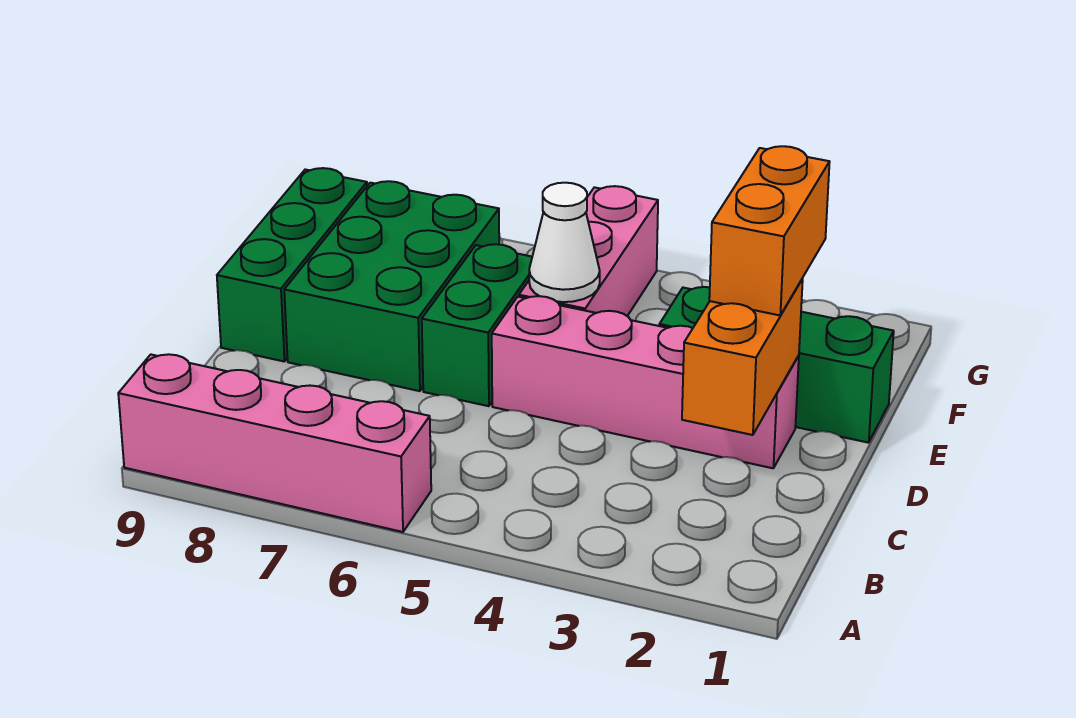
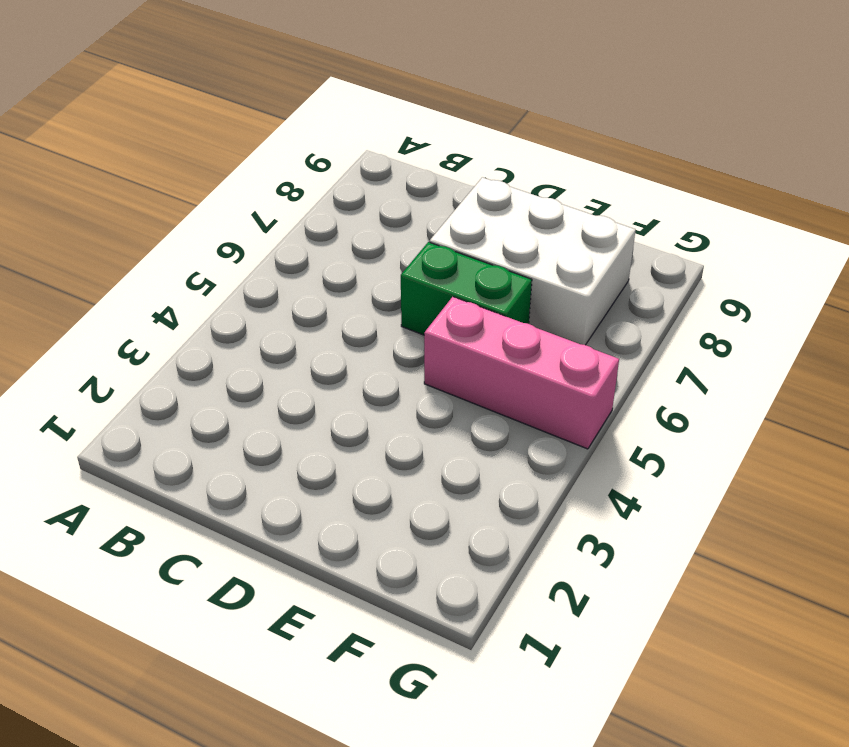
white 2x3 brick [430,177,636,345] -> green 2x3 brick [284,181,499,391]
none -> pink 1x4 brick [118,354,431,532]
none -> pink 1x4 brick [492,296,799,468]

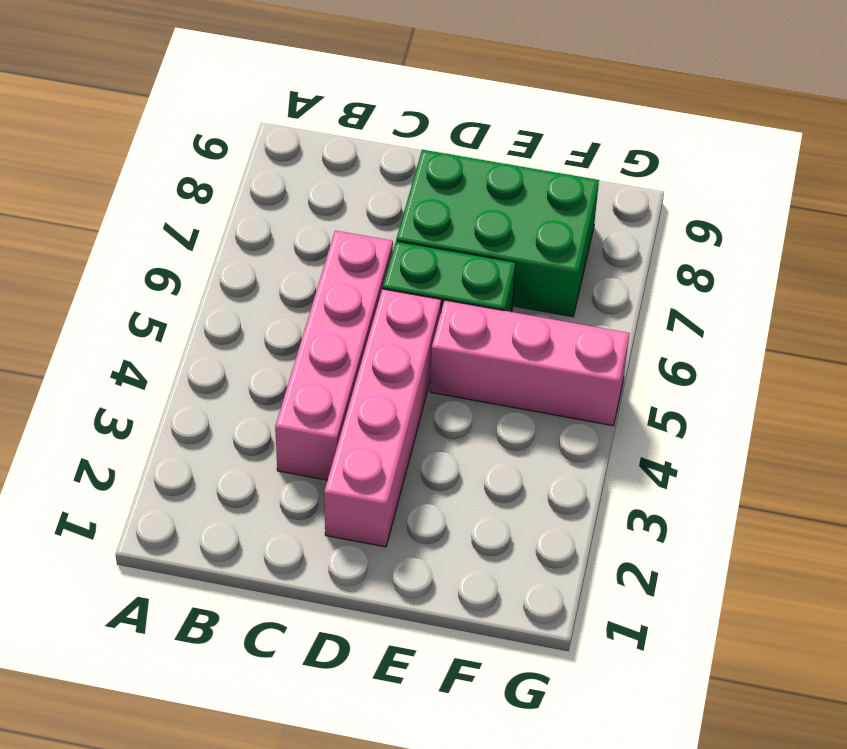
pink 1x4 brick [275,231,393,480] -> pink 1x4 brick moved to [118,354,431,532]
none -> green 1x3 brick [217,168,367,361]
none -> green 1x3 brick [659,287,894,443]

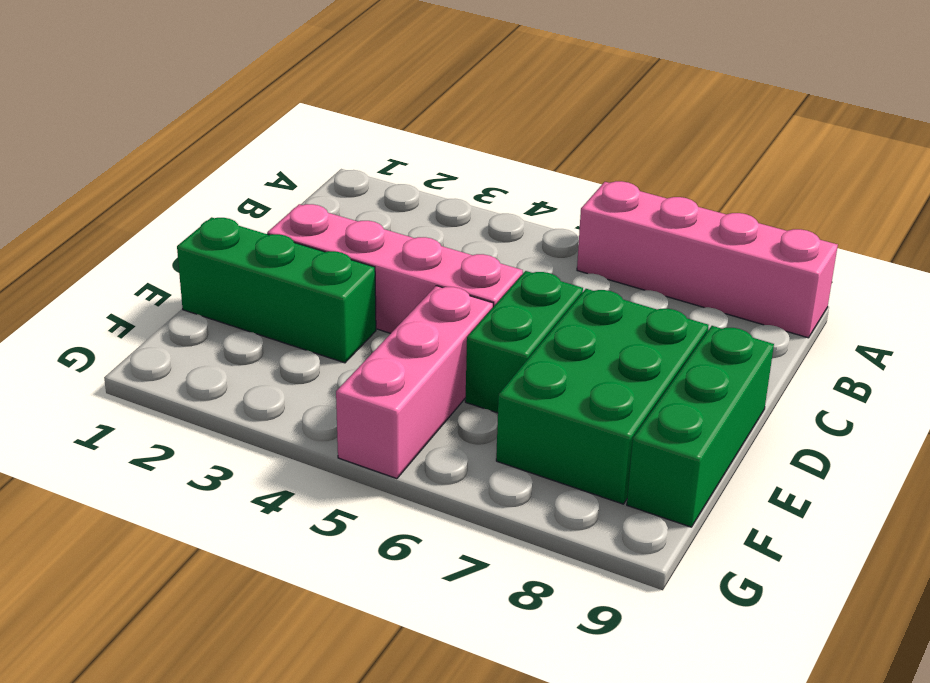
none -> orange 1x2 brick [682,279,803,435]
none -> white 1x1 cone [529,183,600,302]

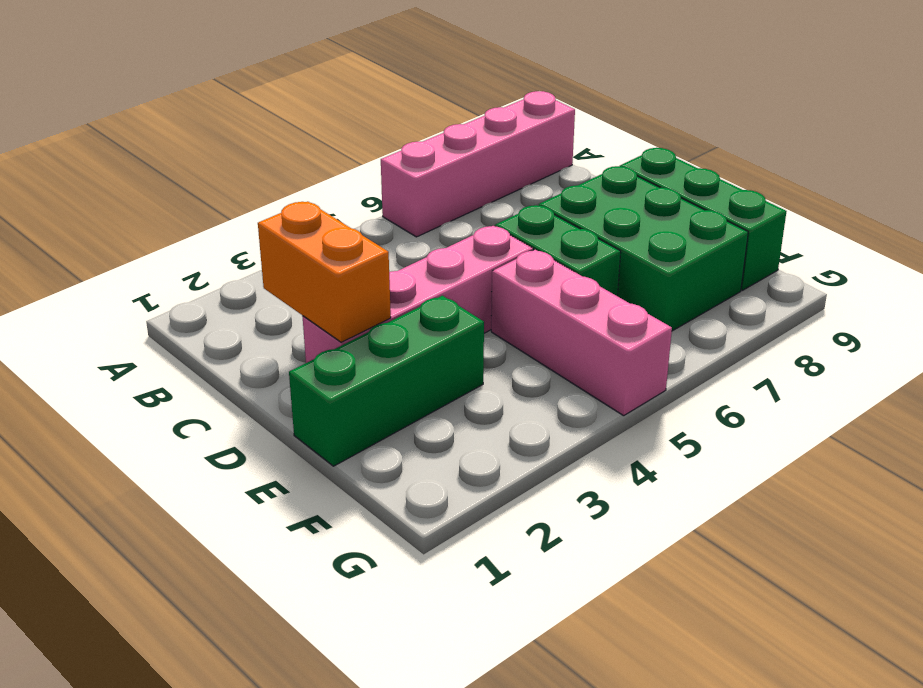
none -> white 1x1 cone [529,183,600,302]
none -> orange 1x2 brick [709,146,830,315]

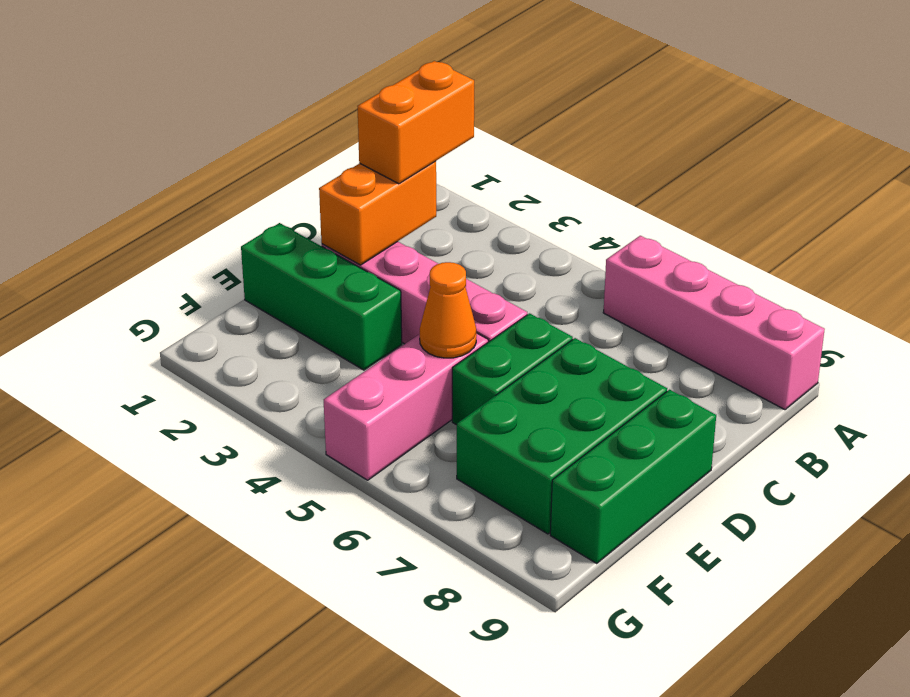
orange 1x2 brick [357,61,474,184] -> orange 1x2 brick moved to [709,146,830,315]
orange 1x1 cone [420,262,477,358] -> white 1x1 cone [529,183,600,302]

